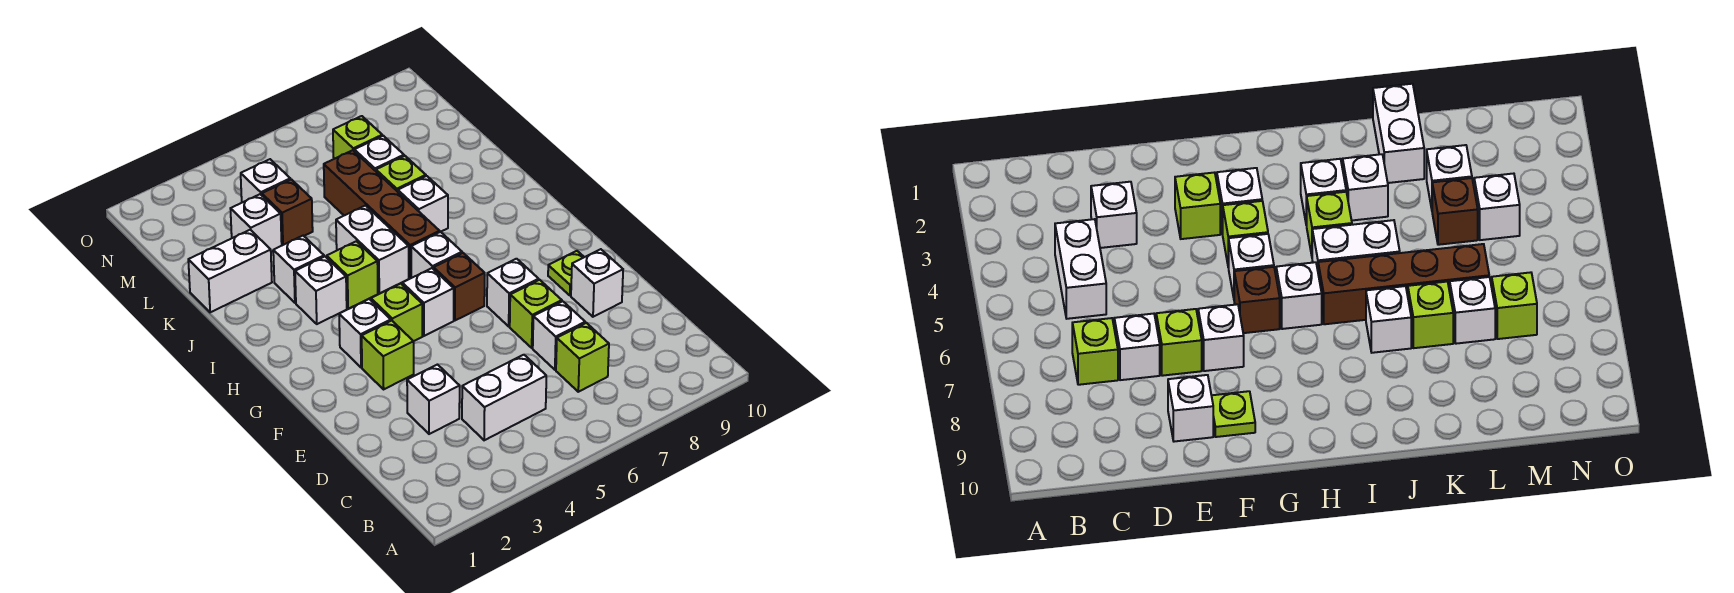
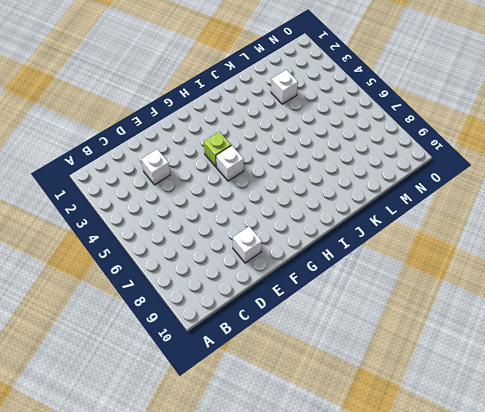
none -> white 1x2 brick [462,355,546,440]
none -> lime 1x1 brick [556,323,609,392]
none -> white 1x1 brick [533,301,585,370]

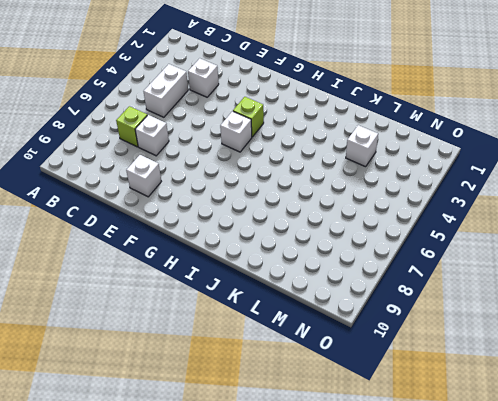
none -> lime 1x1 brick [510,280,562,348]
none -> lime 1x1 brick [362,321,414,389]
none -> white 1x1 brick [487,259,539,326]

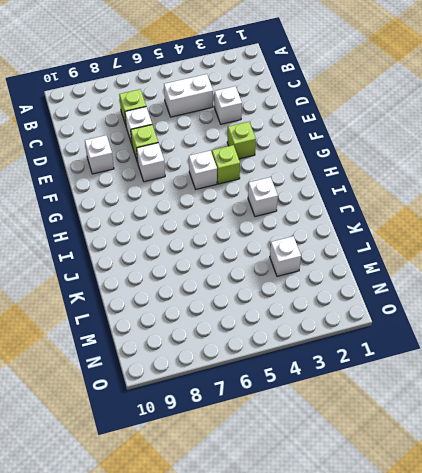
none -> lime 1x1 plate [548,251,584,296]
none -> white 1x1 brick [339,299,391,367]
none -> brown 1x1 brick [434,253,485,320]

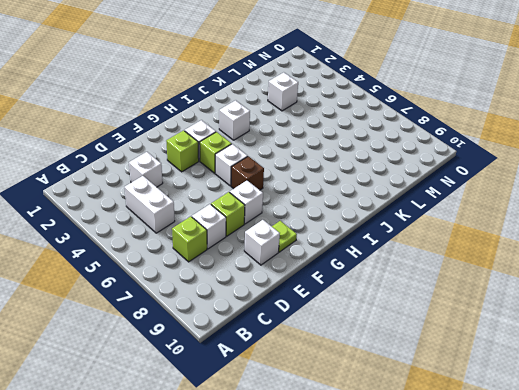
none -> white 1x1 brick [411,232,462,278]
none -> lime 1x1 brick [327,241,378,309]
none -> white 1x2 brick [336,206,409,293]

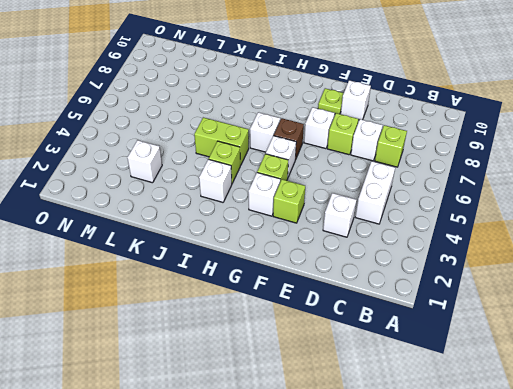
lime 1x2 brick [194,117,249,165] -> white 1x2 brick [336,206,409,293]
none -> brown 1x4 brick [324,150,440,278]
none -> white 1x1 brick [273,236,324,303]
none -> white 1x1 brick [398,176,448,232]

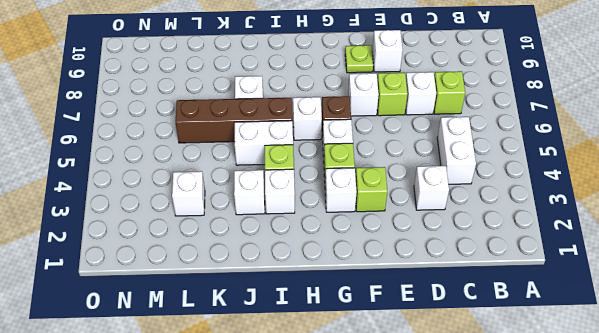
none -> white 1x2 brick [188,230,272,312]
none -> lime 1x1 brick [376,156,426,192]
none -> brown 1x1 brick [262,179,313,245]

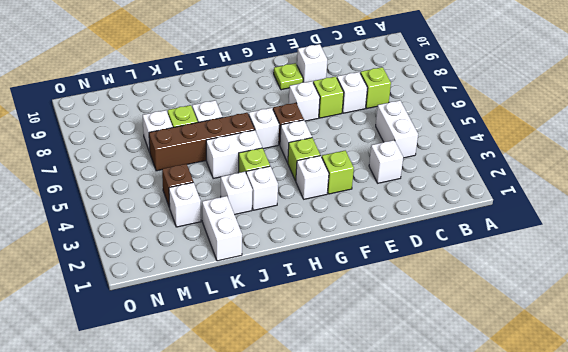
none -> white 1x1 brick [241,159,290,202]
none -> lime 1x1 brick [333,116,382,159]

